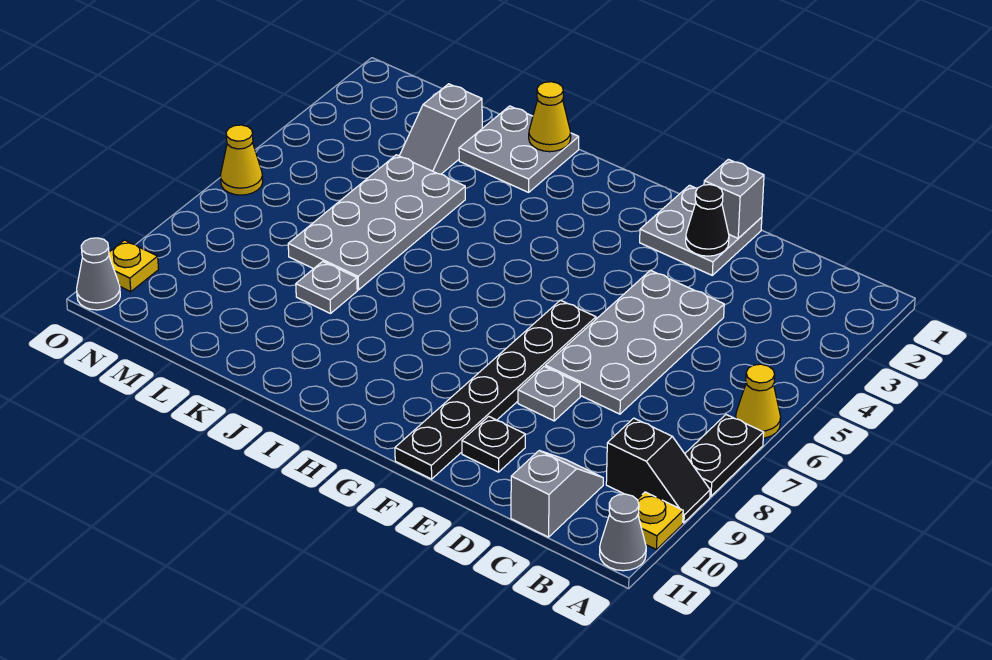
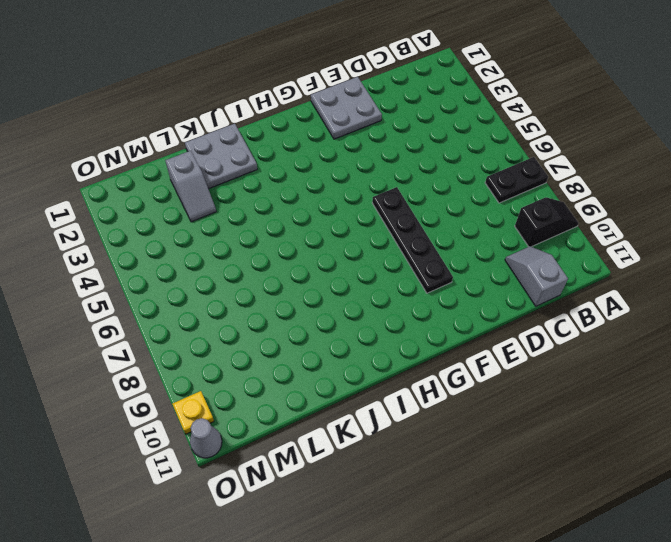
black 1x2 plate [485,157,548,203] -> black 1x2 plate turned to [685,415,764,496]
black 1x4 plate [372,187,453,293] -> black 1x6 plate [395,300,596,479]
none -> yellow 1x1 cone [736,364,781,438]
none -> yellow 1x1 plate [637,492,683,550]
none -> grey 1x1 cone [600,494,646,571]

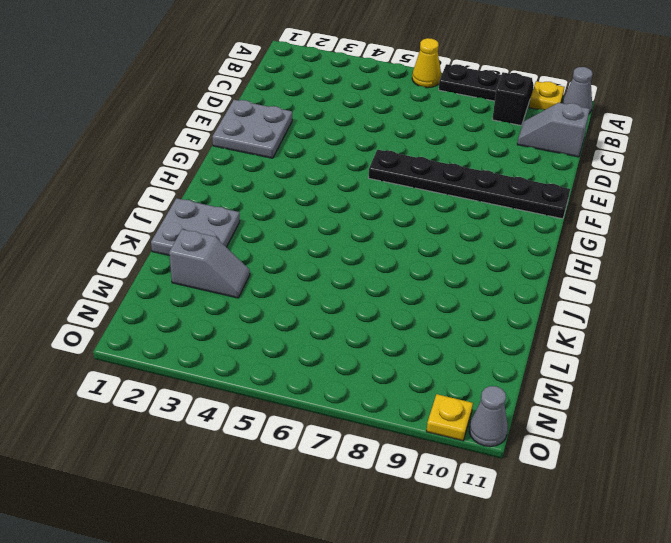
none -> grey 2x4 plate [545,270,724,414]
none -> grey 1x1 plate [518,366,580,421]
none -> black 1x1 plate [462,417,525,472]

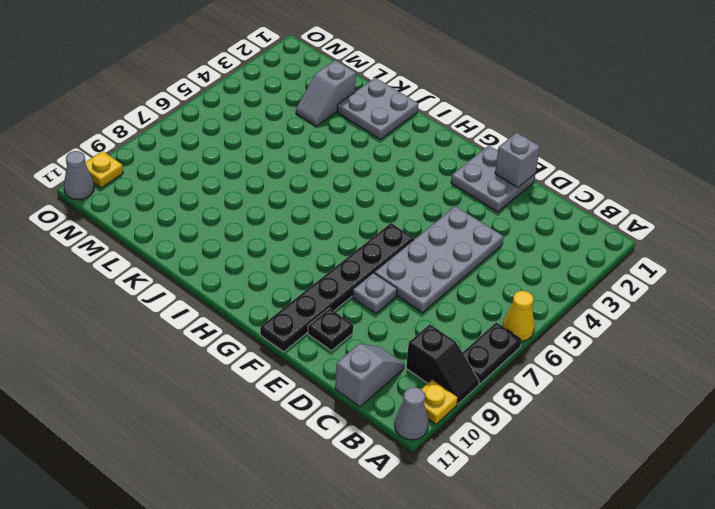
none -> grey 2x4 plate [288,155,465,290]
none -> grey 1x1 plate [296,261,357,313]
none -> yellow 1x1 cone [220,125,263,195]

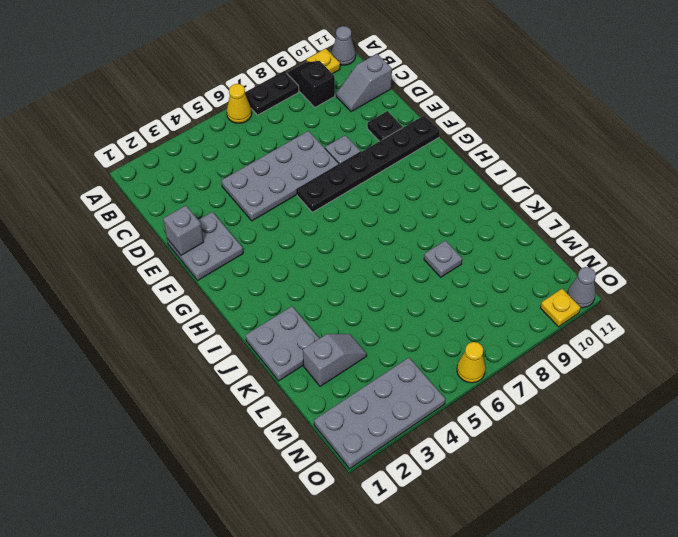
grey 2x4 plate [314,358,445,469] -> grey 2x4 plate moved to [288,155,465,290]
none -> black 1x1 cone [686,185,729,256]
none -> yellow 1x1 cone [529,82,571,152]

